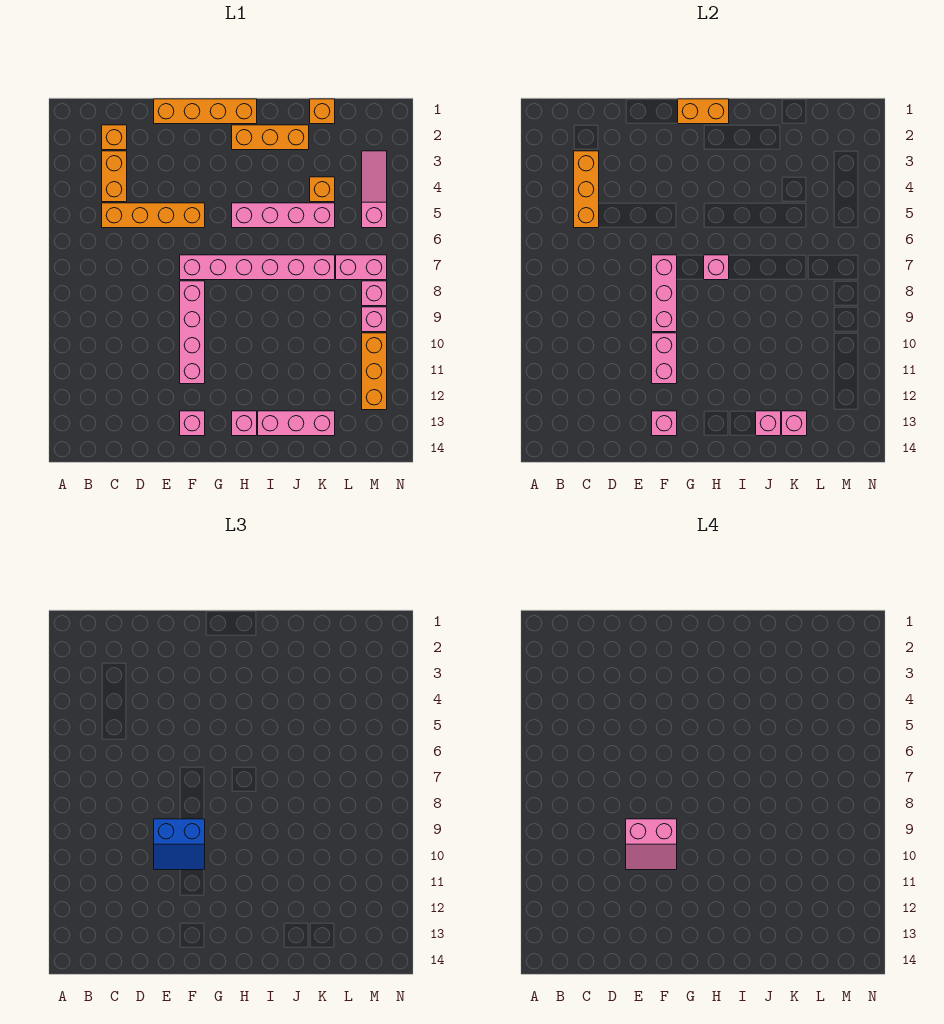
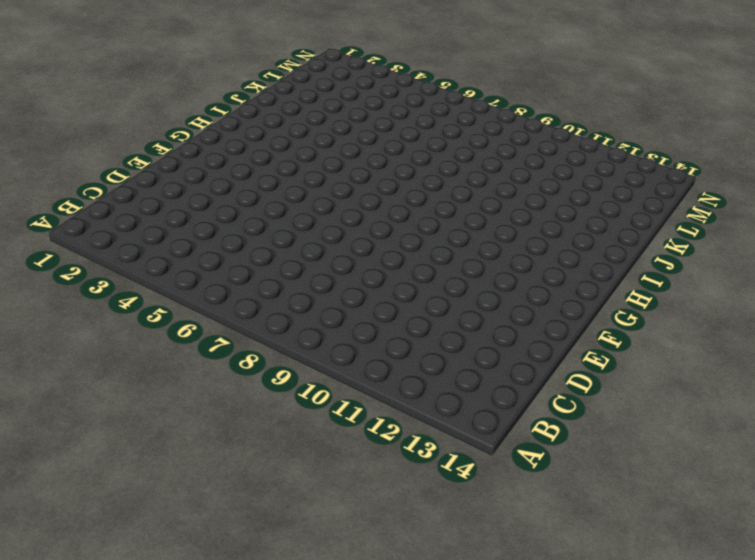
none -> orange 1x1 brick [102,125,127,150]
none -> orange 1x2 brick [102,151,127,202]
none -> orange 1x4 brick [102,203,205,228]

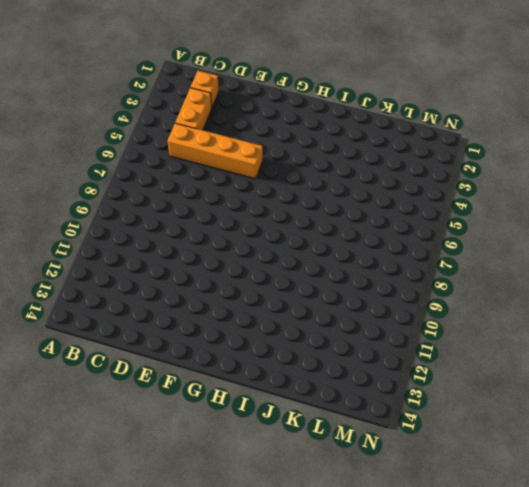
none -> orange 1x4 brick [154,99,257,124]
none -> pink 1x6 brick [180,255,335,280]
none -> pink 1x4 brick [180,281,205,384]

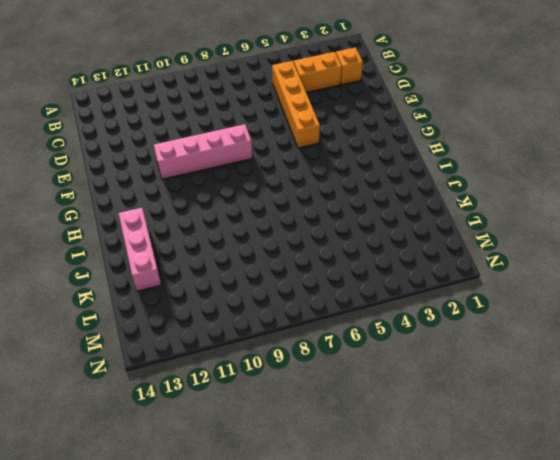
none -> orange 1x4 brick [154,99,257,124]
none -> pink 1x6 brick [180,255,335,280]
none -> pink 1x1 brick [180,411,205,436]

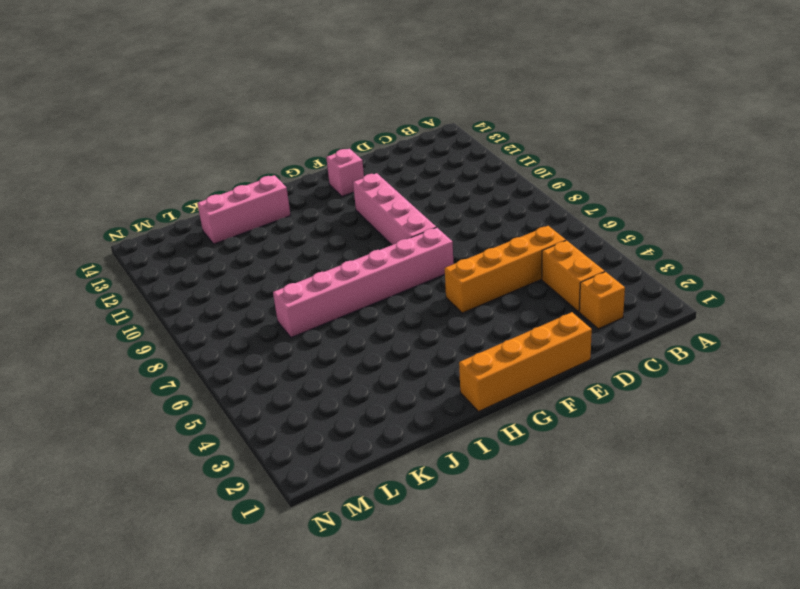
none -> orange 1x3 brick [232,125,309,150]
none -> pink 1x4 brick [232,203,335,228]
none -> pink 1x1 brick [232,411,257,436]

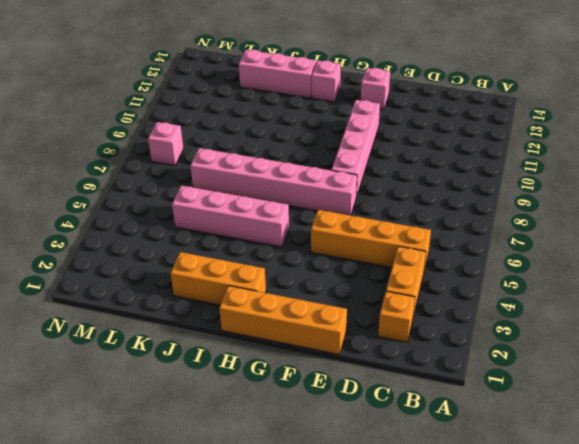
none -> orange 1x1 brick [310,99,335,124]
none -> orange 1x1 brick [310,177,335,202]
none -> pink 1x2 brick [336,255,387,280]

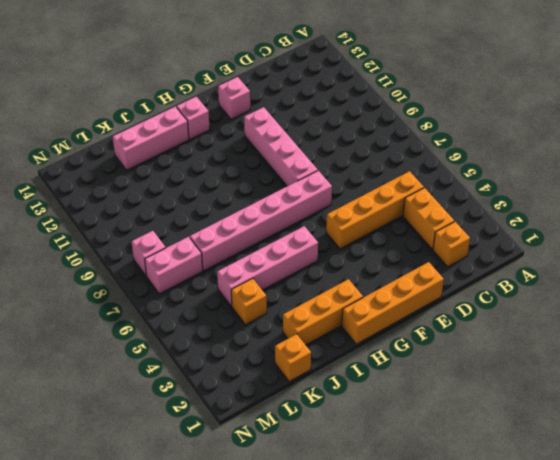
none -> pink 1x3 slope [362,151,387,228]
none -> pink 1x1 brick [362,307,387,332]
none -> orange 1x3 brick [362,333,387,410]

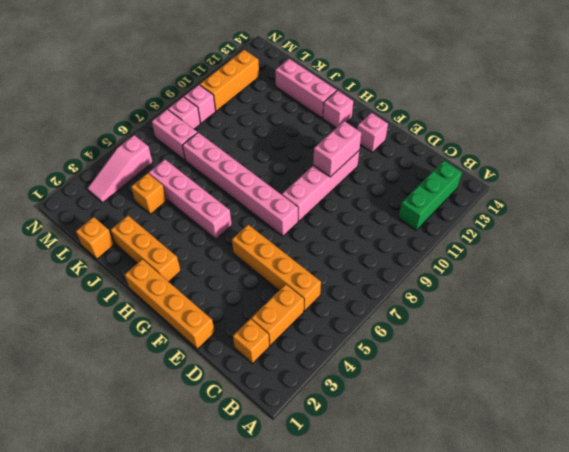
green 1x3 brick [399,161,462,230] -> none
none -> orange 1x3 brick [574,151,599,228]
none -> pink 1x3 brick [652,255,677,332]
none -> pink 1x1 brick [652,411,677,436]

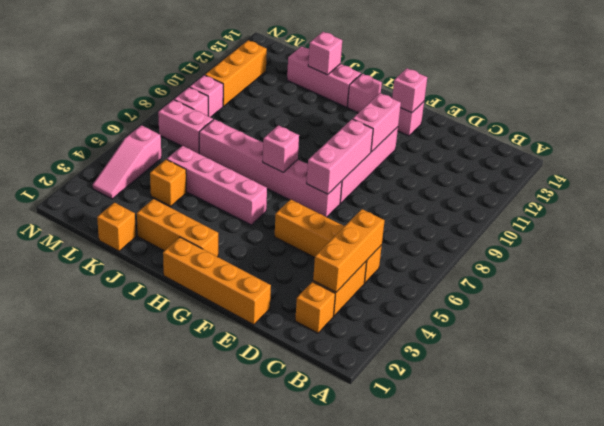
none -> orange 1x2 brick [678,99,729,124]
none -> pink 1x1 brick [782,411,807,436]
none -> blue 2x2 slope [154,819,205,870]

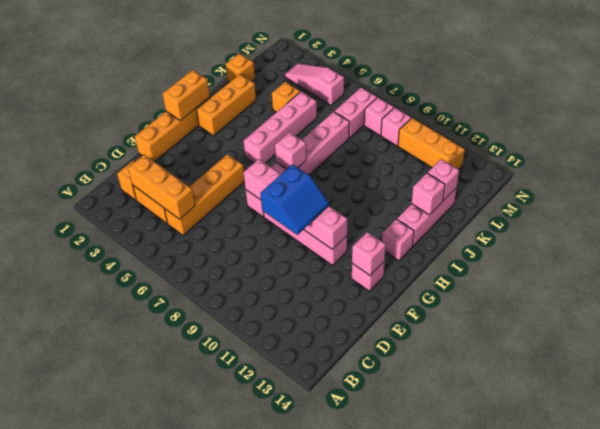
none -> pink 2x2 slope [626,819,677,870]

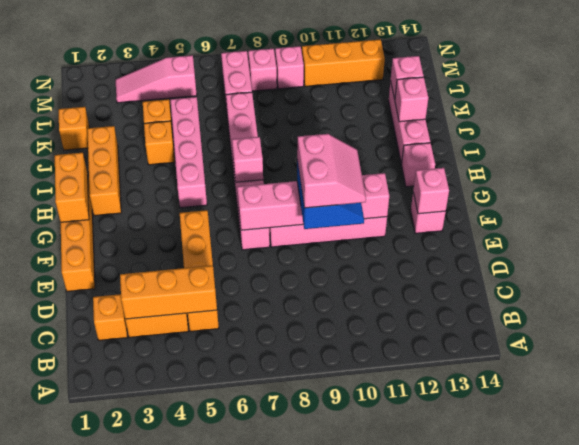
orange 1x1 brick [144,121,175,165] -> none

